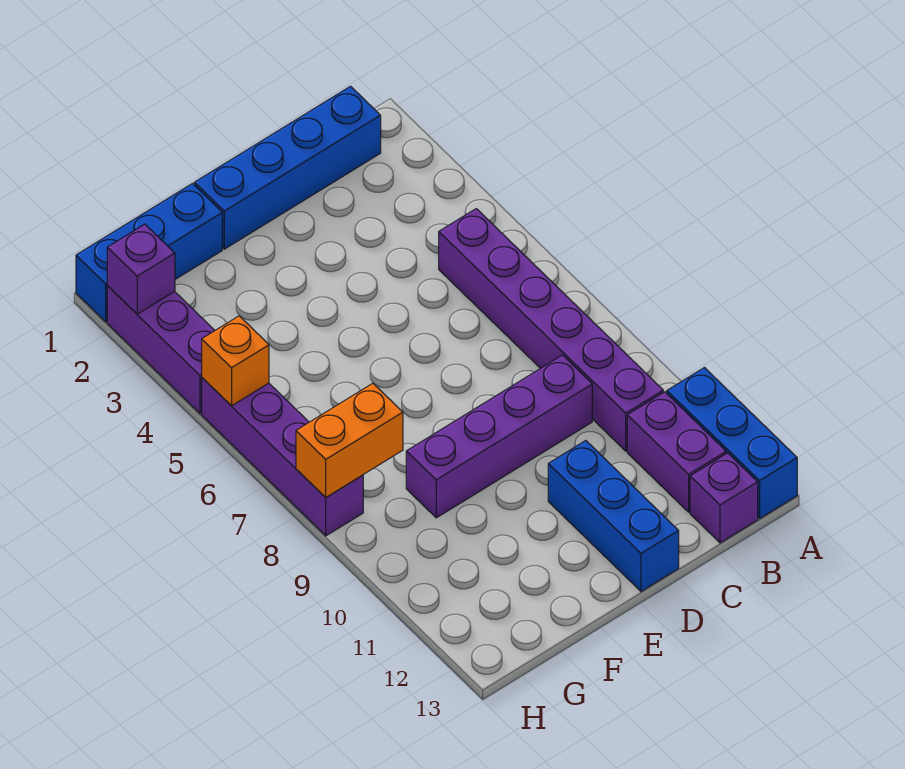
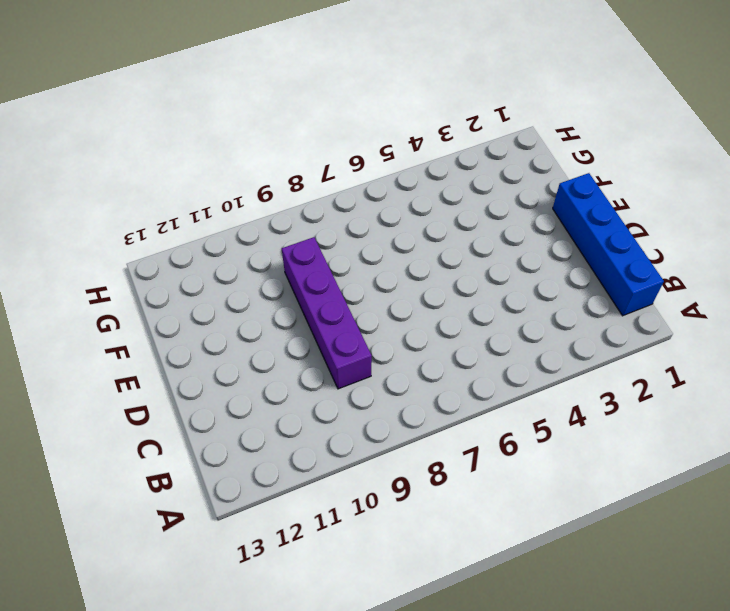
none -> blue 1x3 brick [667,368,797,518]
none -> purple 1x6 brick [439,209,663,451]
none -> purple 1x2 brick [627,392,726,512]

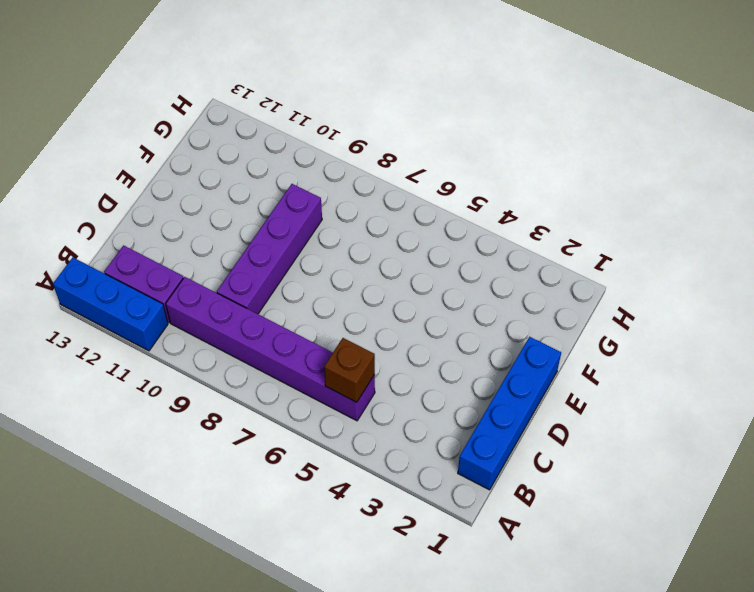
brown 1x1 brick [324,338,375,402] -> none
none -> purple 1x1 brick [690,453,758,543]
none -> blue 1x3 brick [548,441,679,591]
none -> blue 1x3 brick [76,184,222,322]

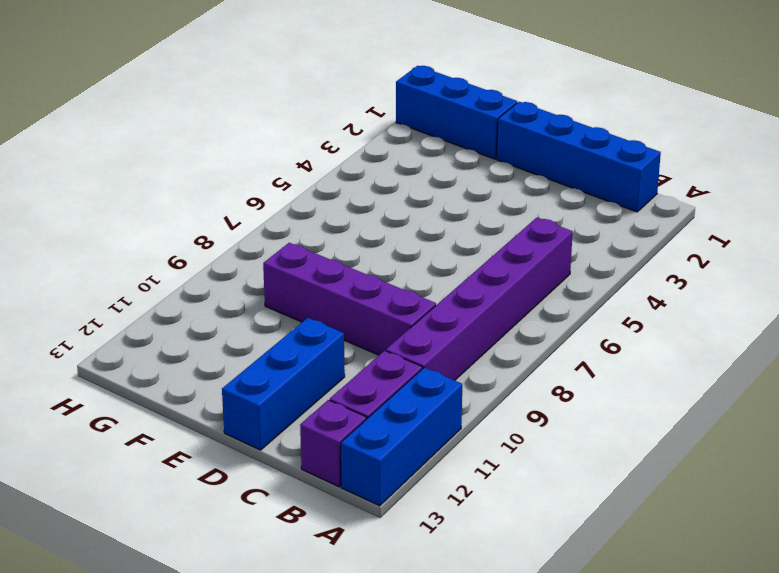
none -> purple 1x3 brick [107,286,215,414]
none -> purple 1x4 brick [202,378,363,536]
none -> orange 1x2 brick [296,383,403,497]

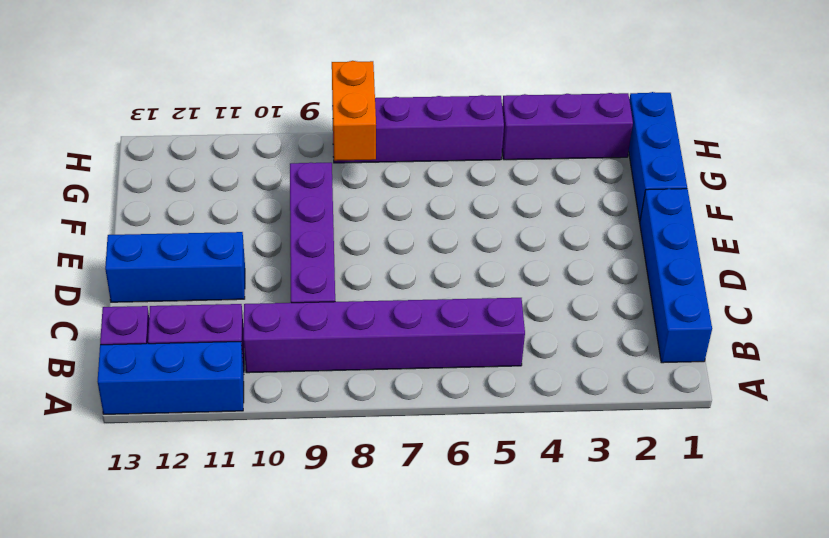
none -> purple 1x1 brick [107,224,175,314]
none -> orange 1x1 brick [202,316,269,406]

